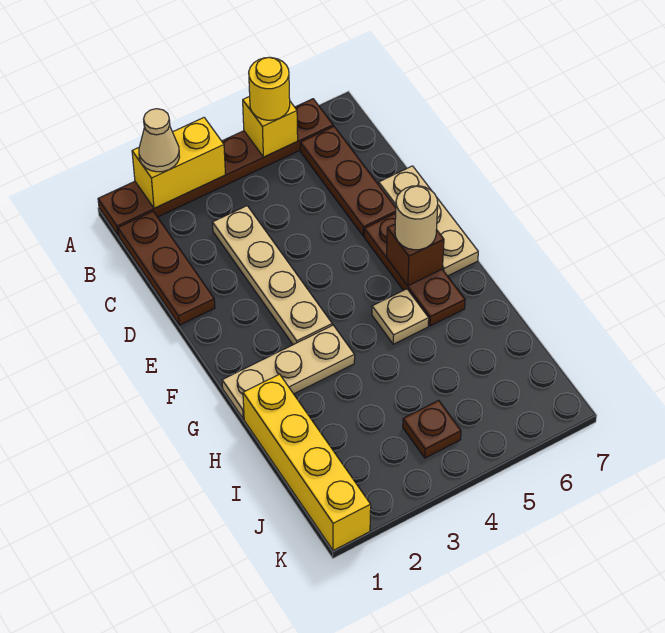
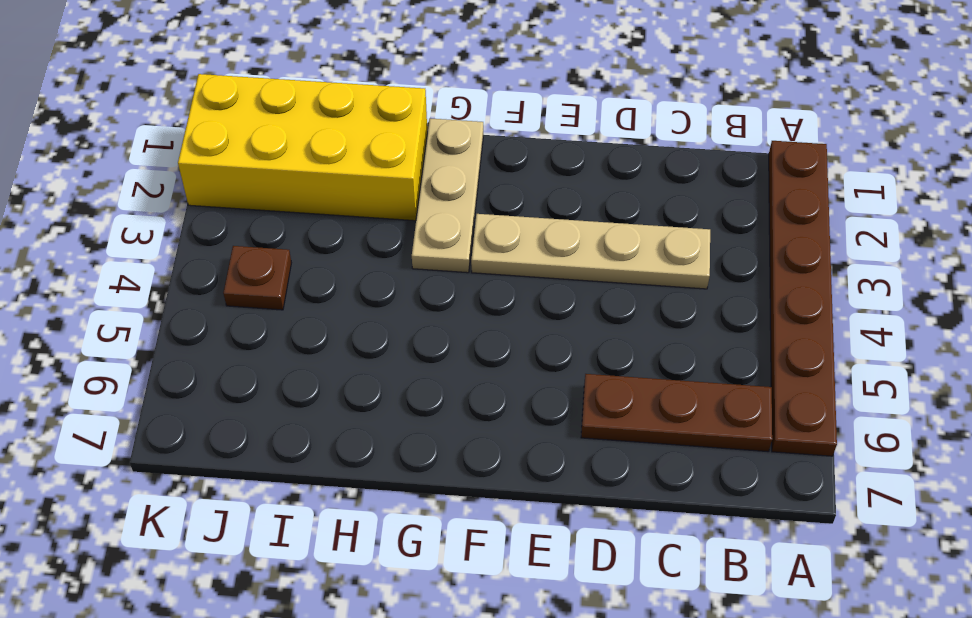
yellow 2x4 brick [178,74,427,221] -> yellow 1x4 brick [243,374,371,551]
none -> brown 1x3 plate [118,211,215,325]
none -> tan 1x3 plate [379,166,478,276]
none -> brown 1x3 plate [364,213,465,326]

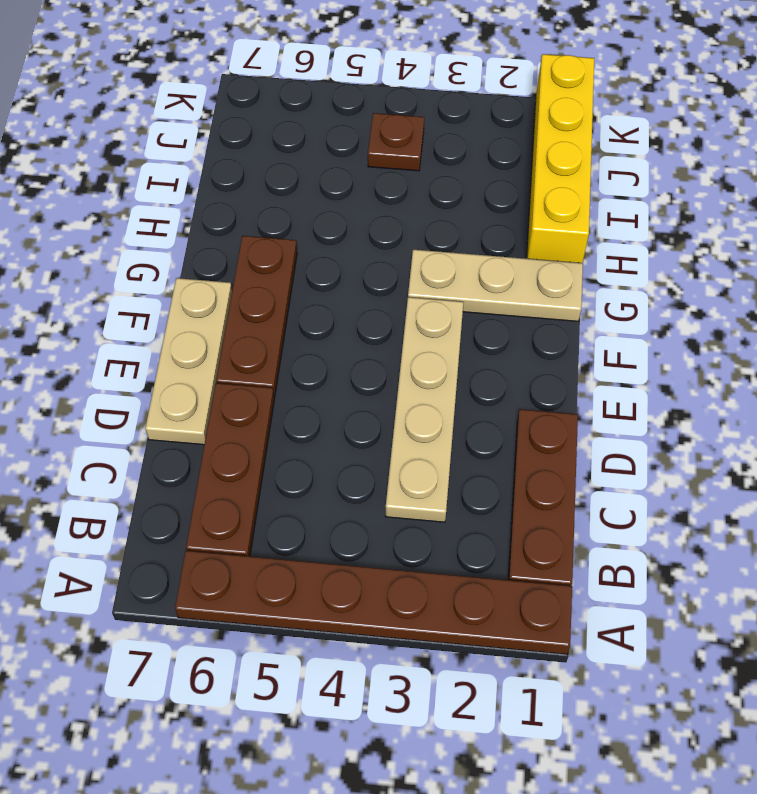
none -> tan 1x1 plate [372,289,429,344]
none -> yellow 1x2 brick [132,118,226,208]
none -> yellow 1x1 brick [243,96,298,157]

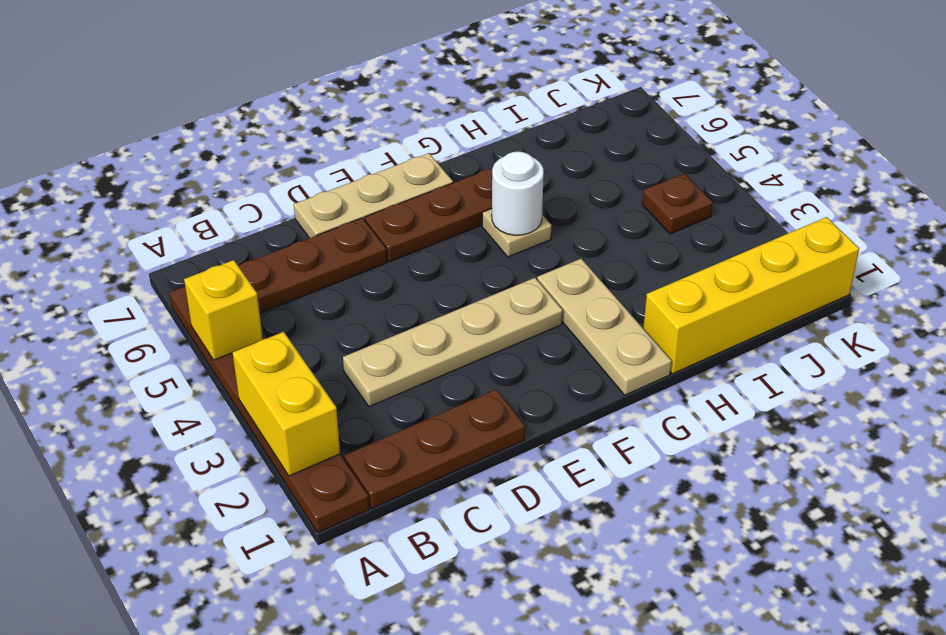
white 1x1 round brick [492,151,544,235] -> none
none -> brown 1x1 brick [387,224,444,286]
none -> tan 1x1 cone [139,109,179,172]
none -> yellow 1x1 round brick [249,57,290,120]

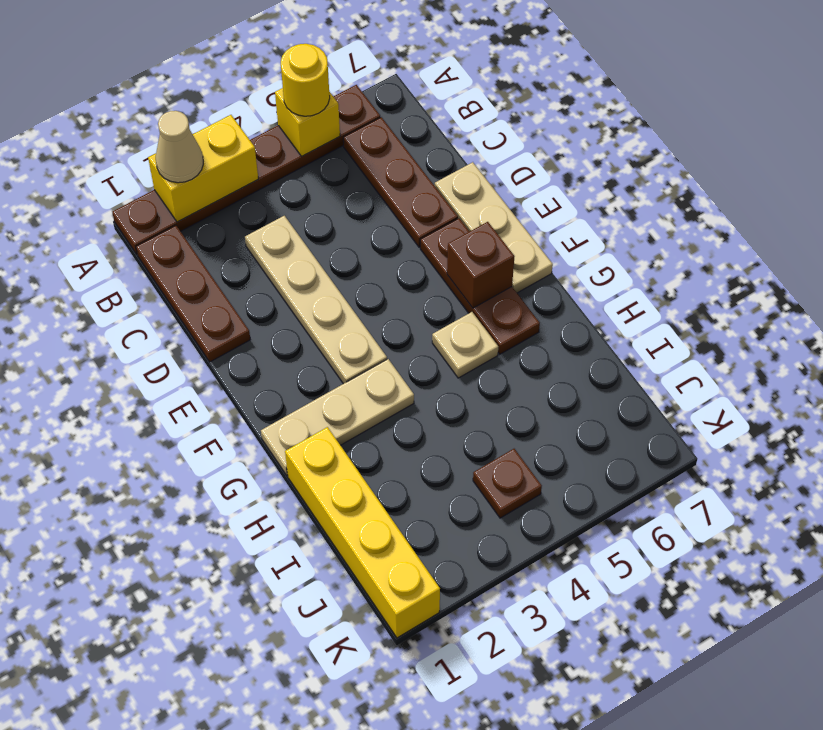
none -> tan 1x1 round brick [395,186,438,250]

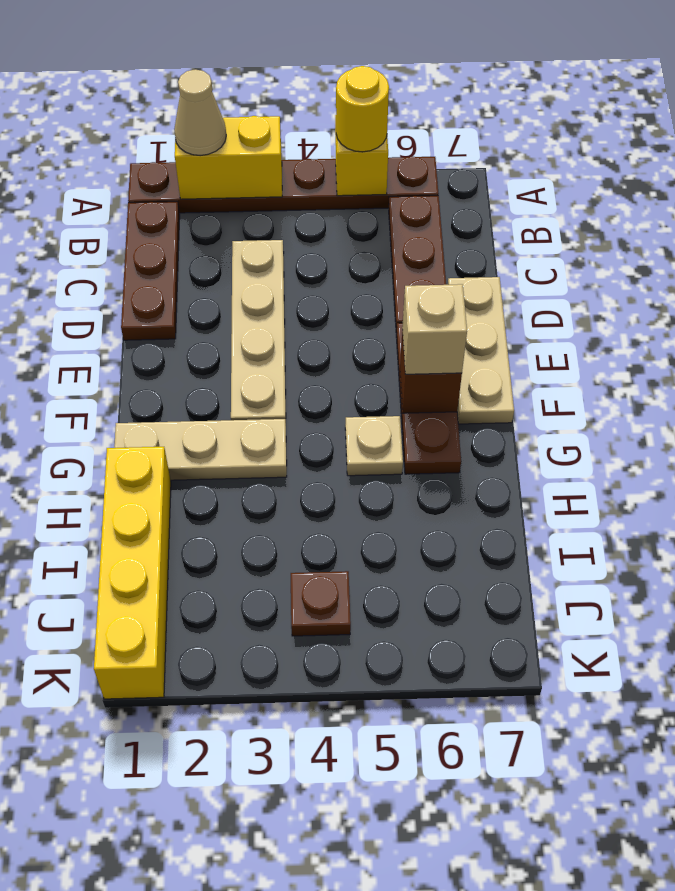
tan 1x1 brick [402,284,467,374] -> tan 1x1 round brick [395,186,438,250]

